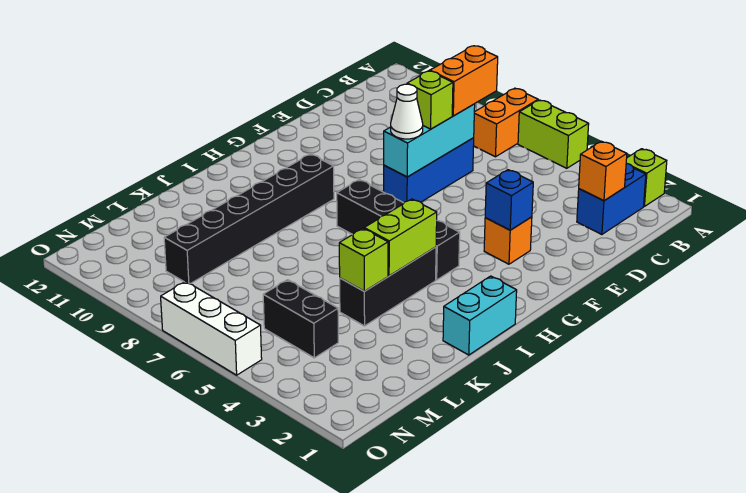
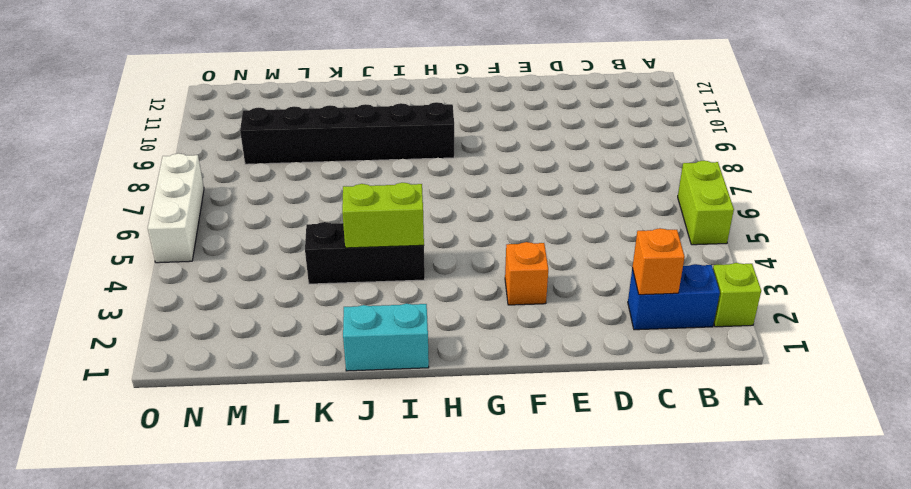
none -> orange 1x2 brick [474,88,538,157]
none -> blue 1x3 brick [384,138,474,203]
none -> black 1x4 brick [337,180,460,280]

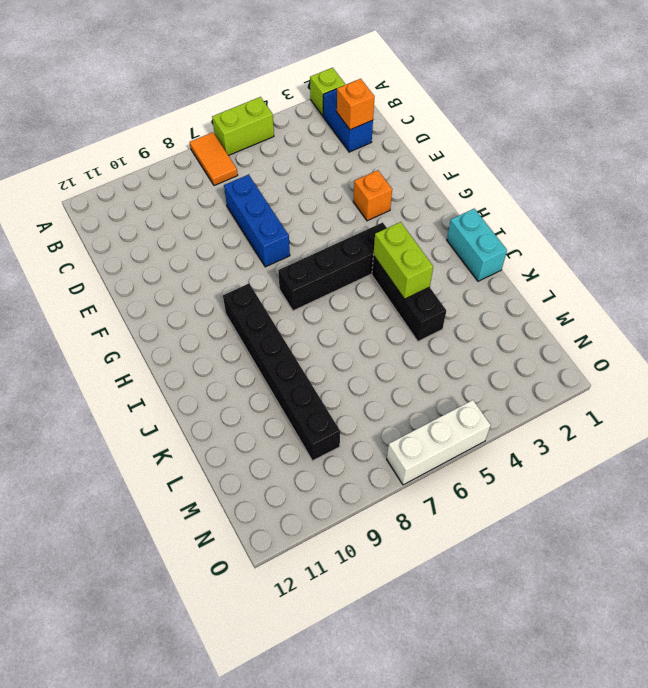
orange 1x2 tile [190,132,238,186] -> orange 1x2 brick [474,88,538,157]
none -> black 1x2 brick [263,280,338,358]
none -> cyan 1x3 brick [384,104,475,177]
none -> blue 1x1 brick [485,170,533,230]

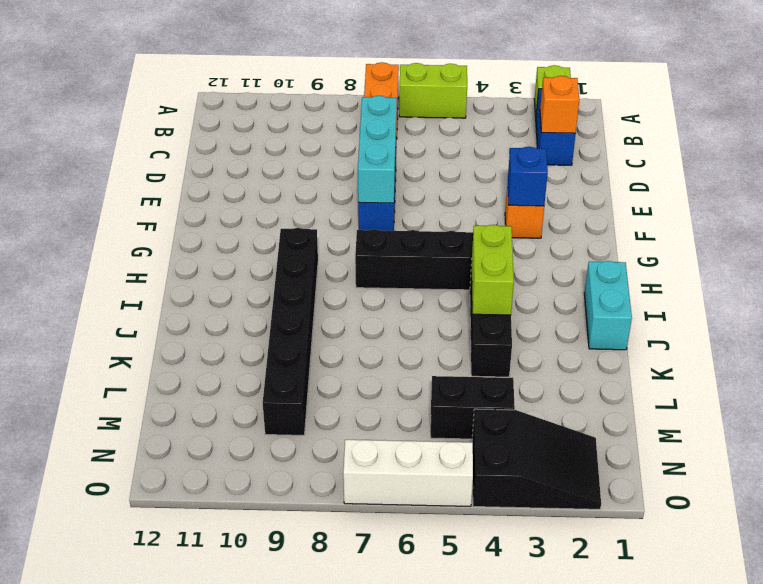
black 2x3 slope [472,409,601,509] -> none
none -> lime 1x1 brick [339,229,388,291]
none -> orange 1x2 brick [430,46,498,116]
none -> lime 1x1 brick [407,71,453,129]

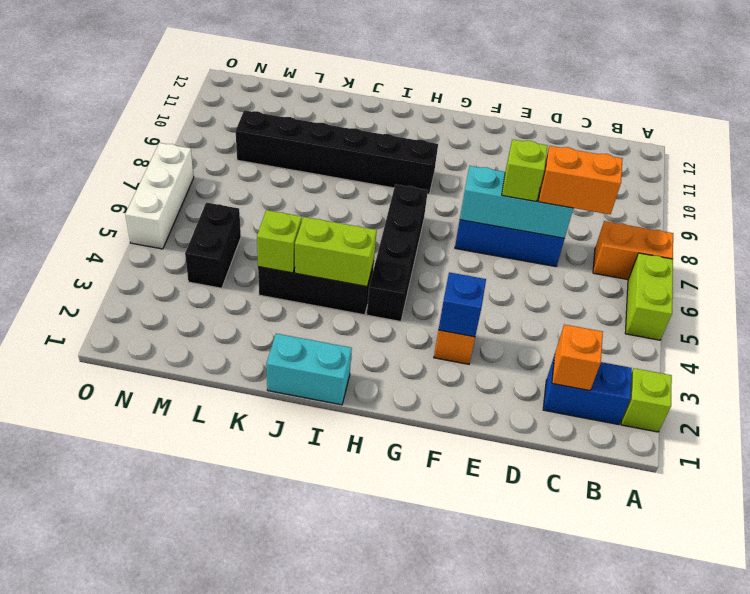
none -> white 1x1 cone [391,84,423,139]

